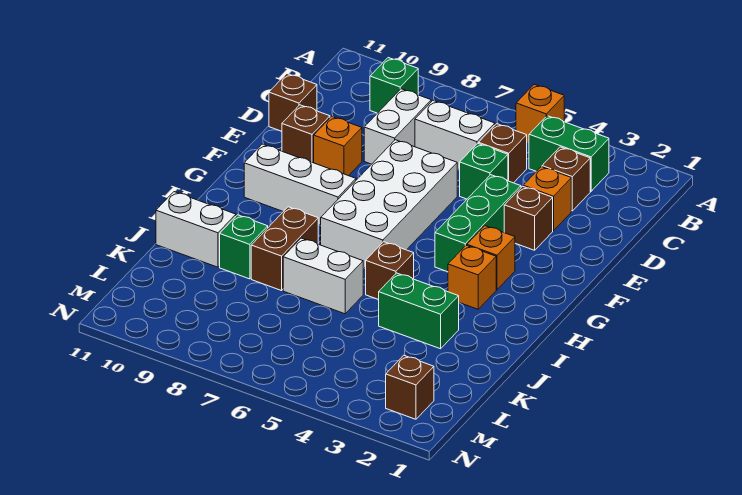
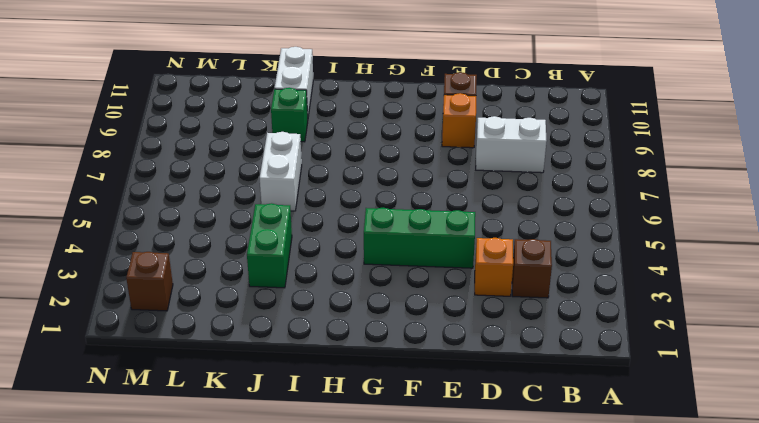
none -> orange 1x1 brick [516,84,564,142]
none -> green 1x2 brick [529,116,609,191]
none -> green 1x1 brick [370,58,418,113]

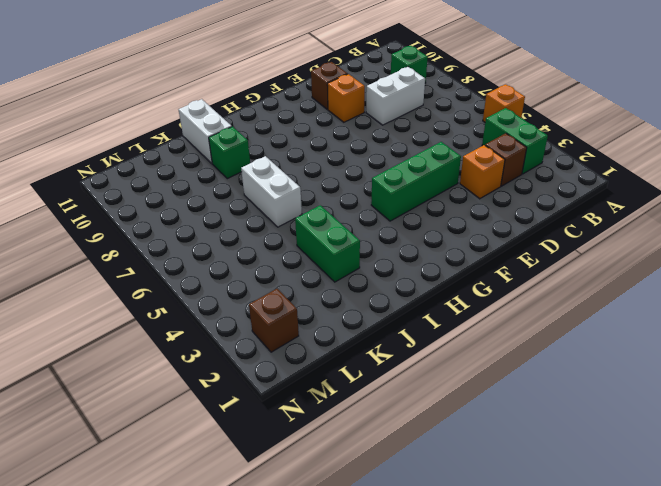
none -> brown 1x1 brick [479,124,527,183]
none -> white 1x2 brick [415,101,495,170]
none -> green 1x1 brick [460,143,508,199]

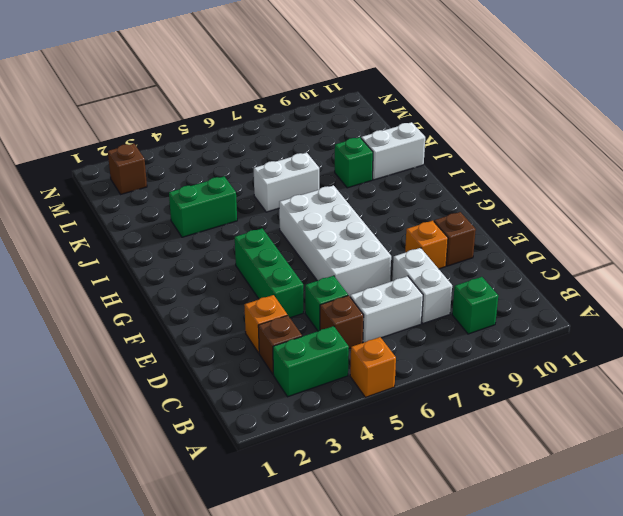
none -> brown 1x1 brick [269,74,317,131]
none -> brown 1x1 brick [504,186,553,250]
none -> orange 1x1 brick [467,226,515,290]

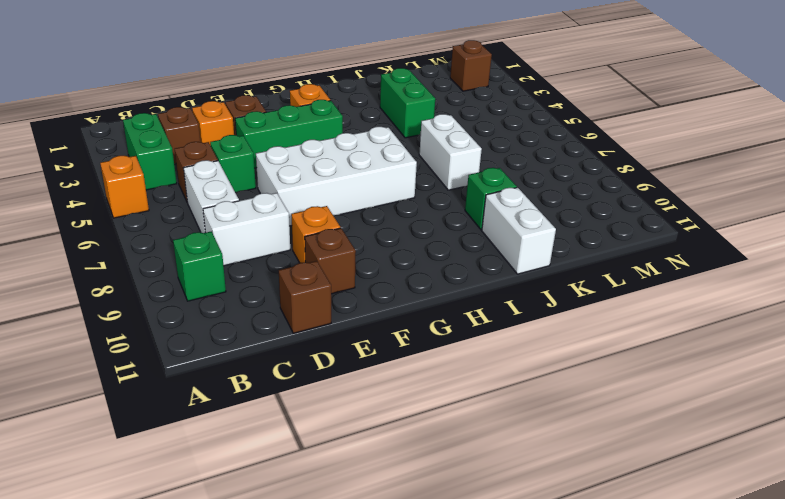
none -> white 1x3 brick [244,144,356,225]
none -> orange 1x1 brick [448,245,496,309]
none -> brown 1x1 brick [366,242,414,300]

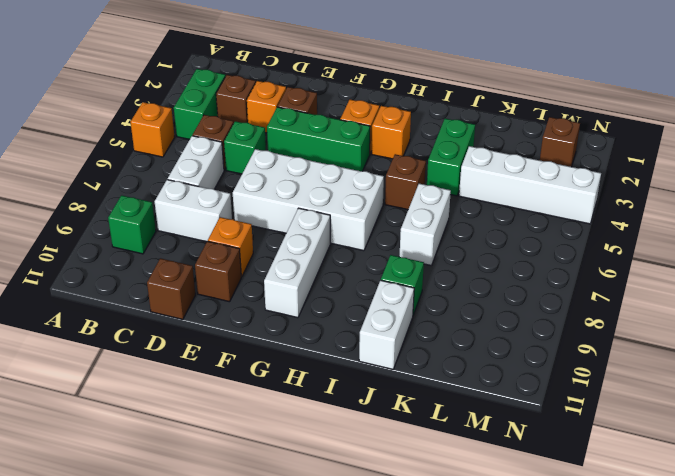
white 1x4 brick [459,146,601,224] -> none
none -> brown 1x2 brick [251,207,318,291]

